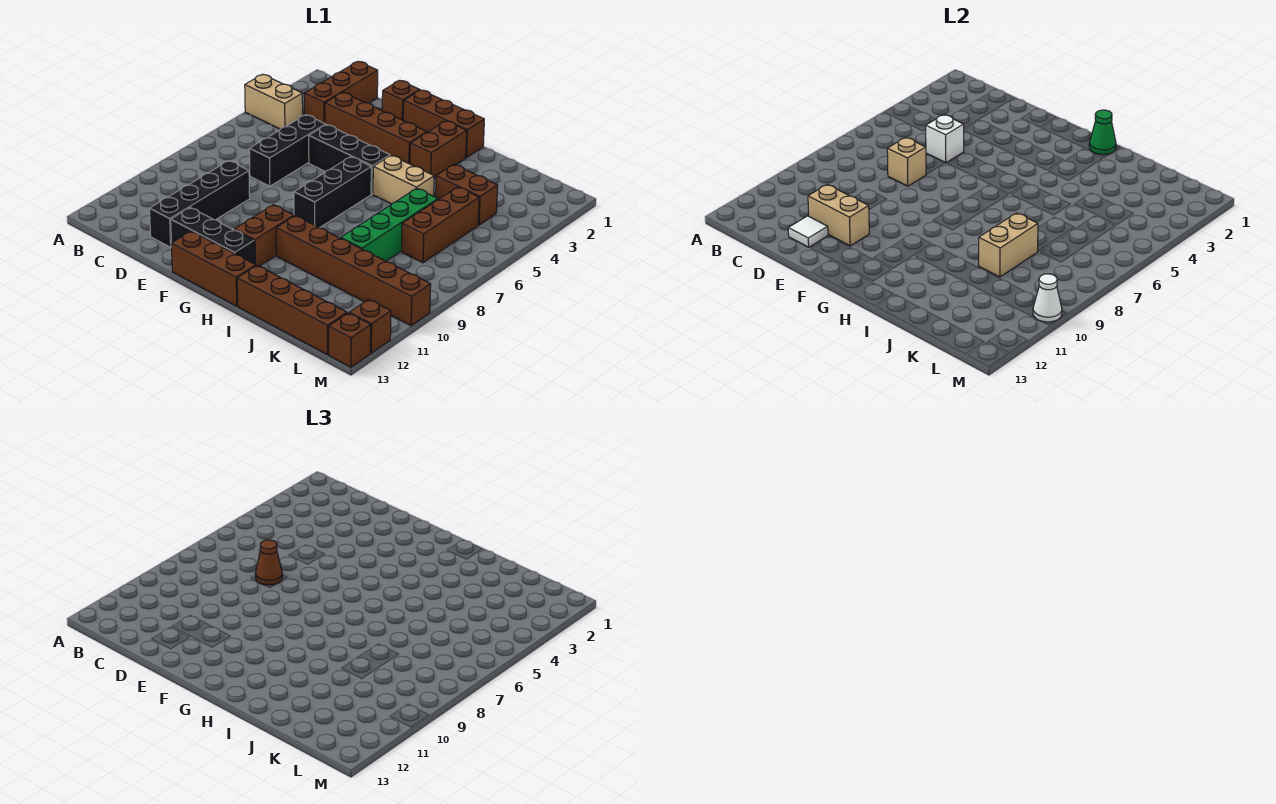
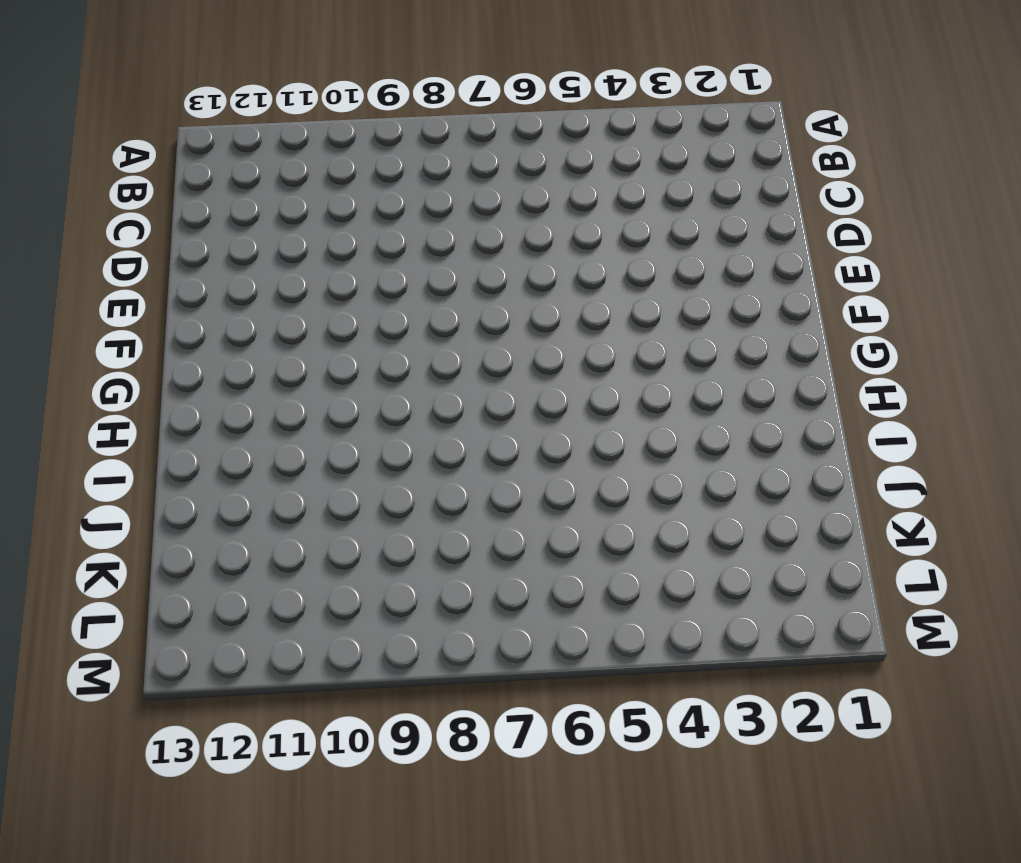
none -> tan 1x2 brick [245,74,303,129]
none -> brown 1x3 brick [304,62,378,123]
none -> brown 1x4 brick [325,92,427,164]

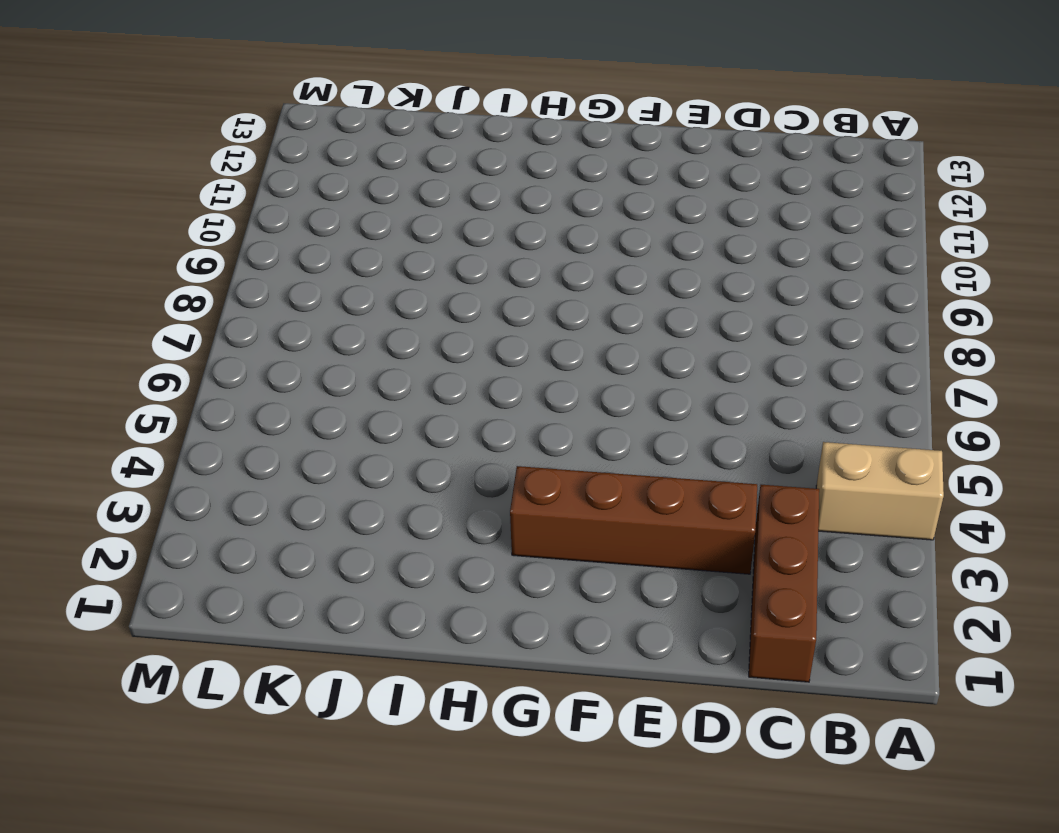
none -> black 1x3 brick [249,115,326,186]
none -> black 1x4 brick [149,161,250,247]
none -> brown 1x1 brick [382,80,420,120]

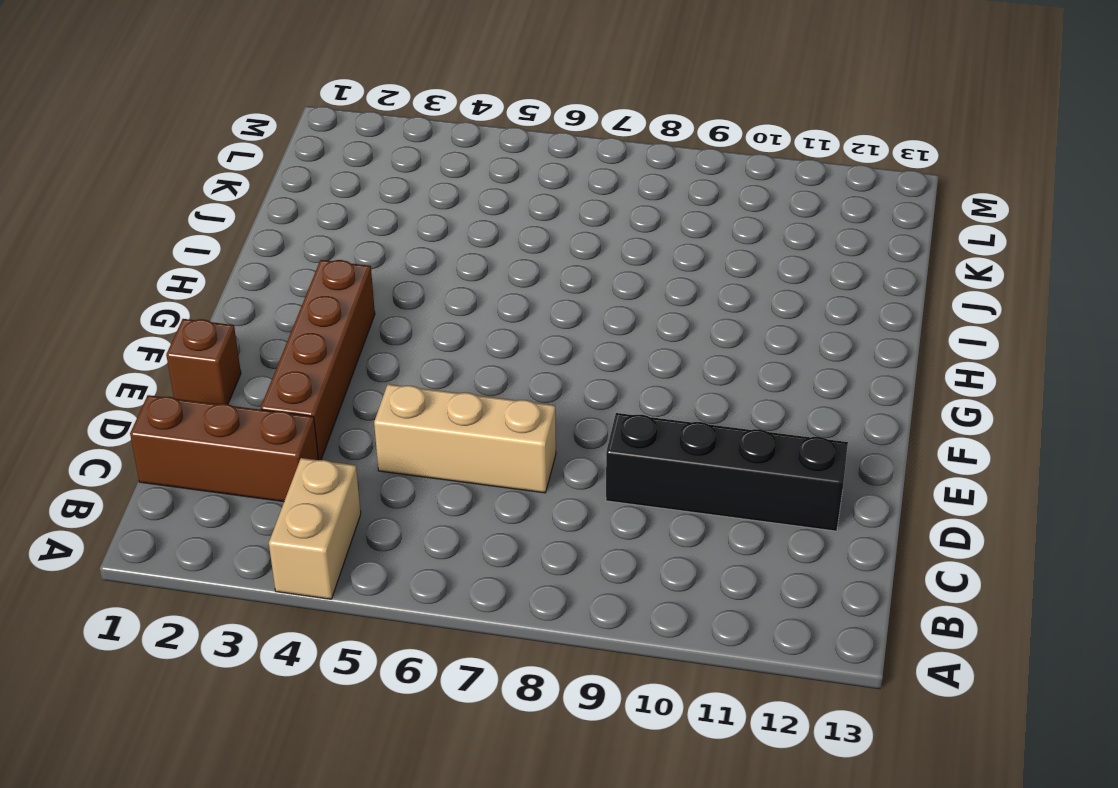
tan 1x3 brick [374,384,556,493] -> black 1x3 brick [249,115,326,186]
none -> black 1x3 brick [309,125,390,194]
none -> black 1x3 brick [171,208,254,263]
none -> brown 1x3 brick [403,90,484,158]

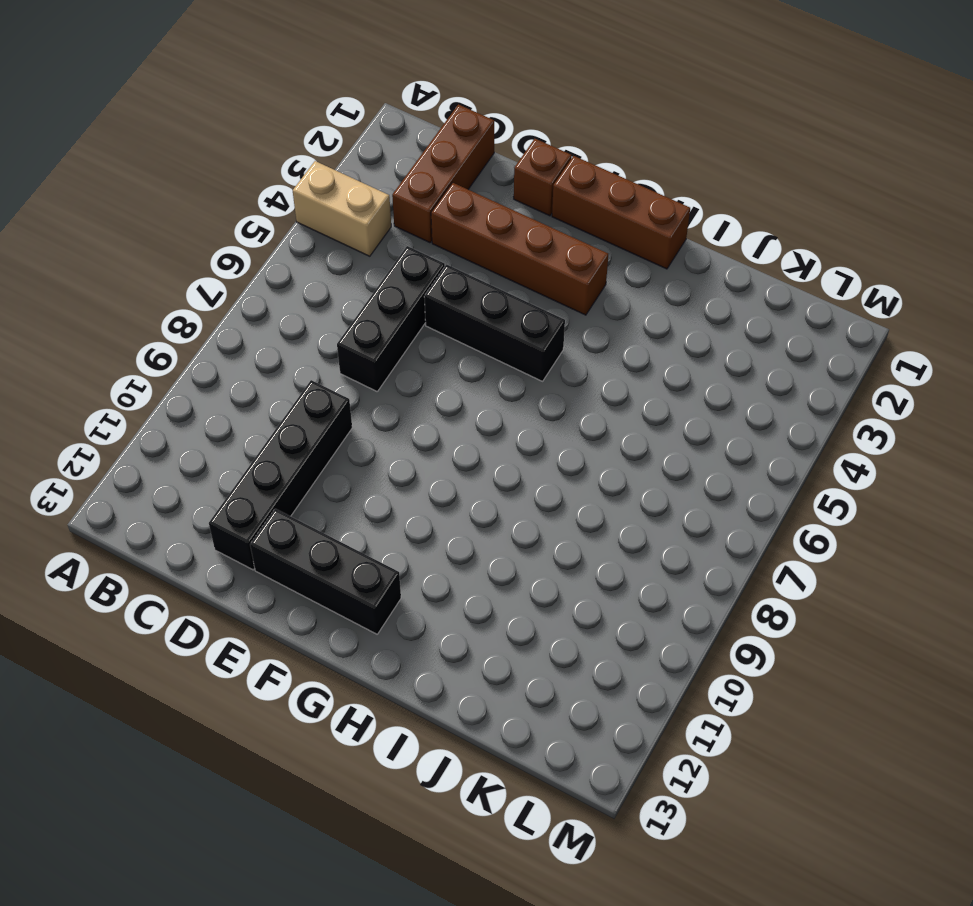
none -> brown 1x3 brick [171,231,256,306]
none -> black 1x3 brick [294,157,371,228]
none -> brown 1x2 brick [234,205,294,266]

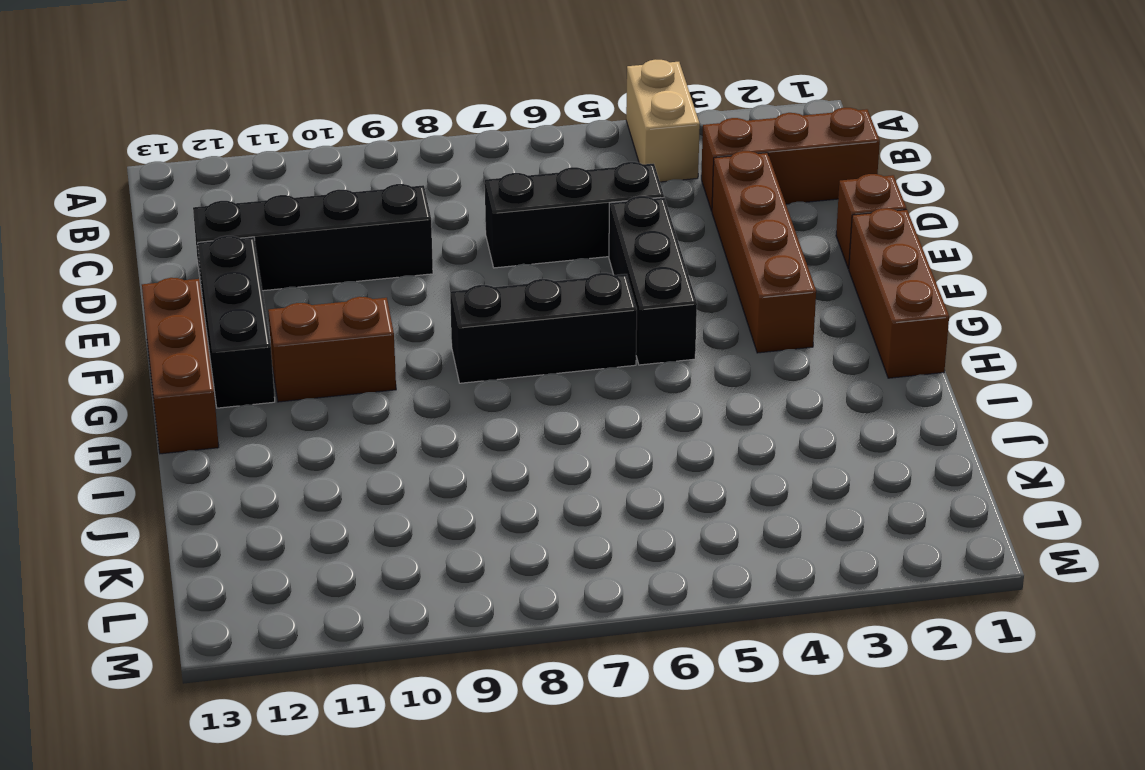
none -> brown 1x2 brick [410,121,467,179]
none -> tan 1x2 brick [373,155,434,204]
none -> brown 1x6 brick [276,216,431,326]

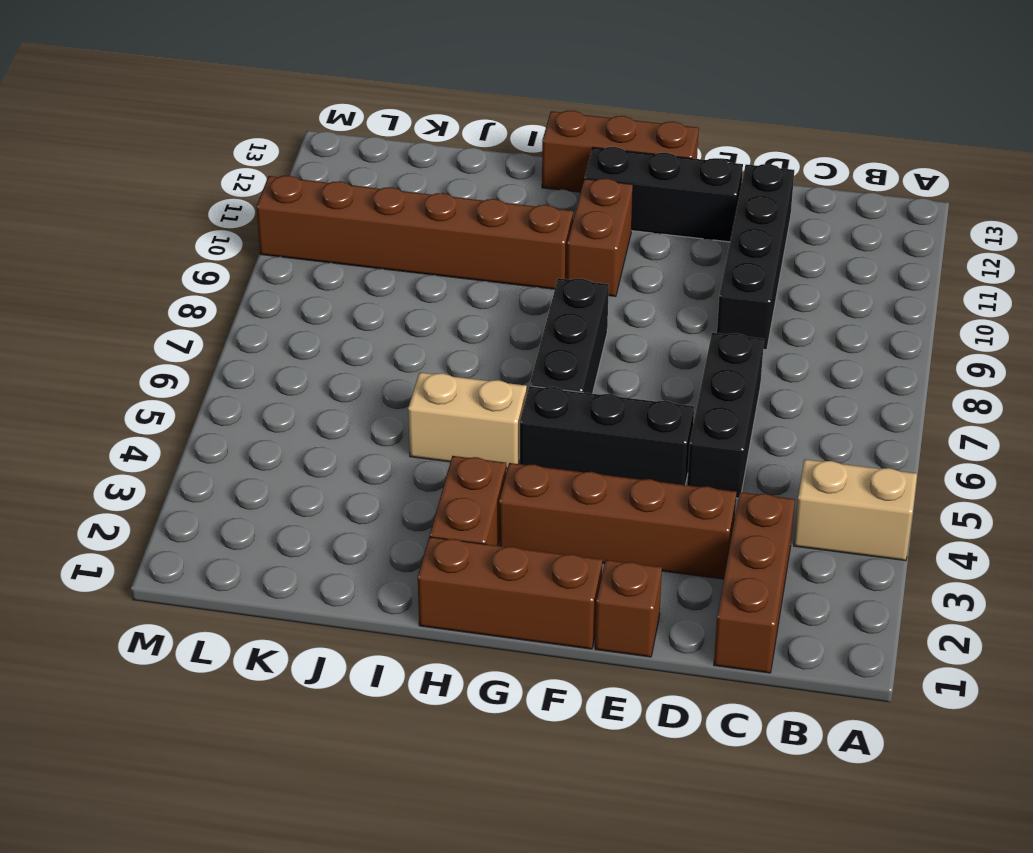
none -> brown 1x4 brick [237,266,347,355]
none -> brown 1x2 brick [436,164,498,225]
none -> green 1x4 brick [341,188,438,261]

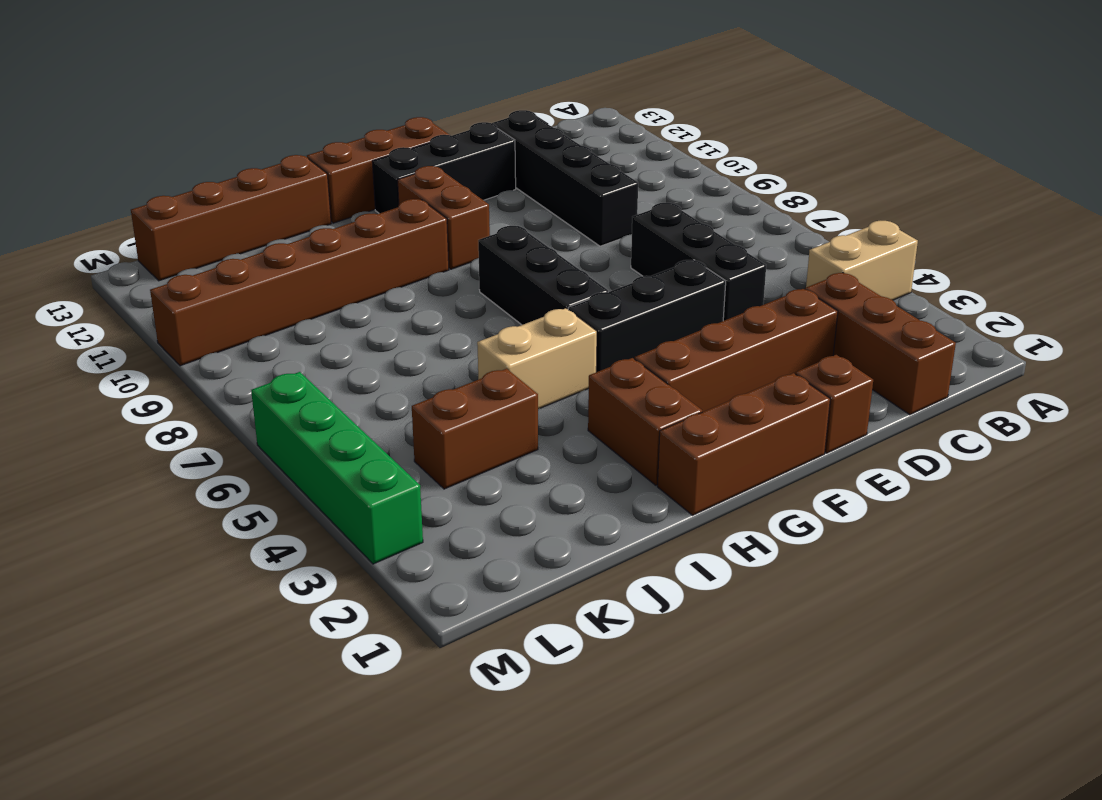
green 1x4 brick [251,372,423,564] -> green 1x4 brick moved to [341,188,438,261]
none -> brown 1x3 brick [402,187,479,263]
none -> brown 1x1 brick [349,299,391,353]
none -> brown 1x1 brick [329,313,371,367]

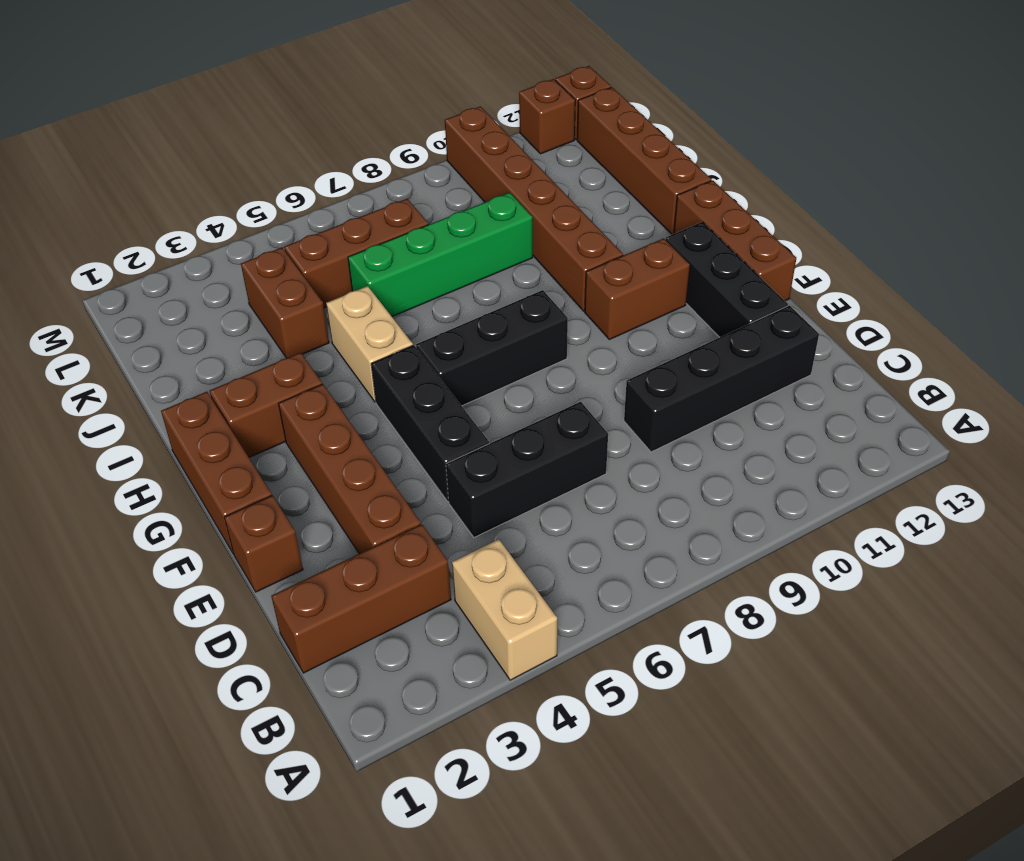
none -> white 1x1 brick [925,115,964,163]
none -> tan 1x1 brick [887,137,926,186]
none -> tan 1x2 brick [808,184,869,246]

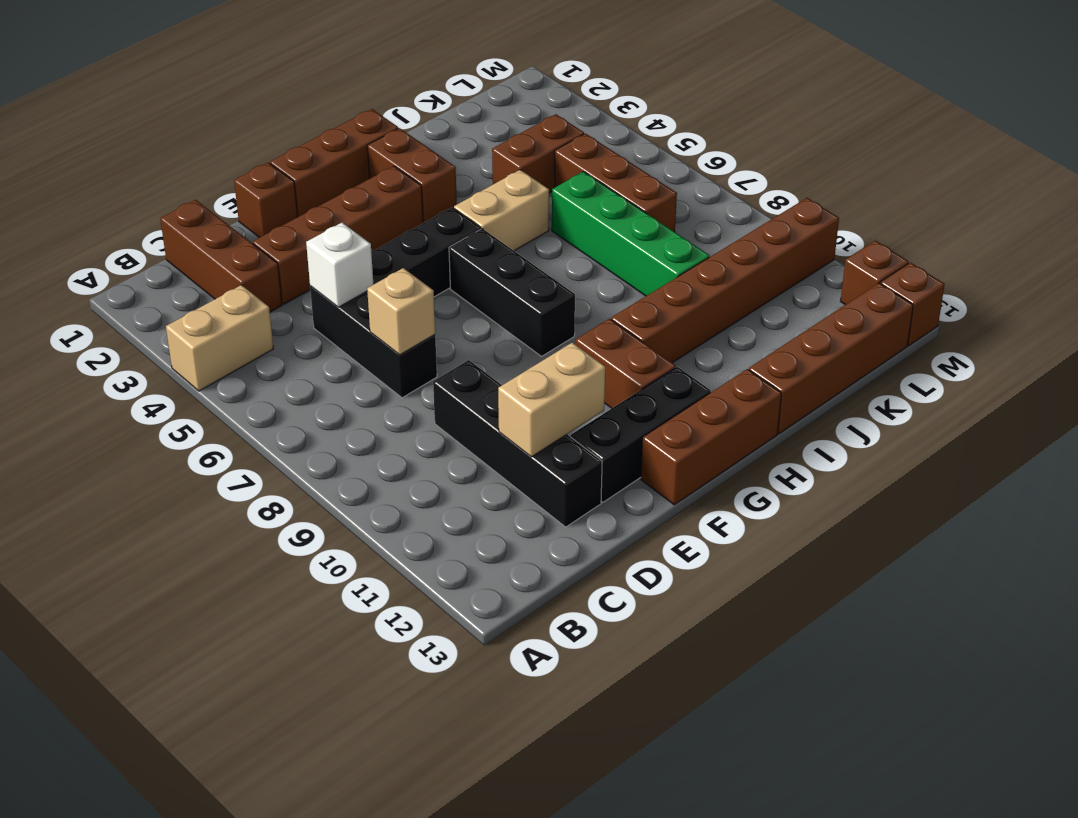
none -> white 1x1 tile [788,216,828,247]
none -> green 1x1 cone [1089,110,1116,155]
none -> tan 1x2 brick [979,213,1038,277]

